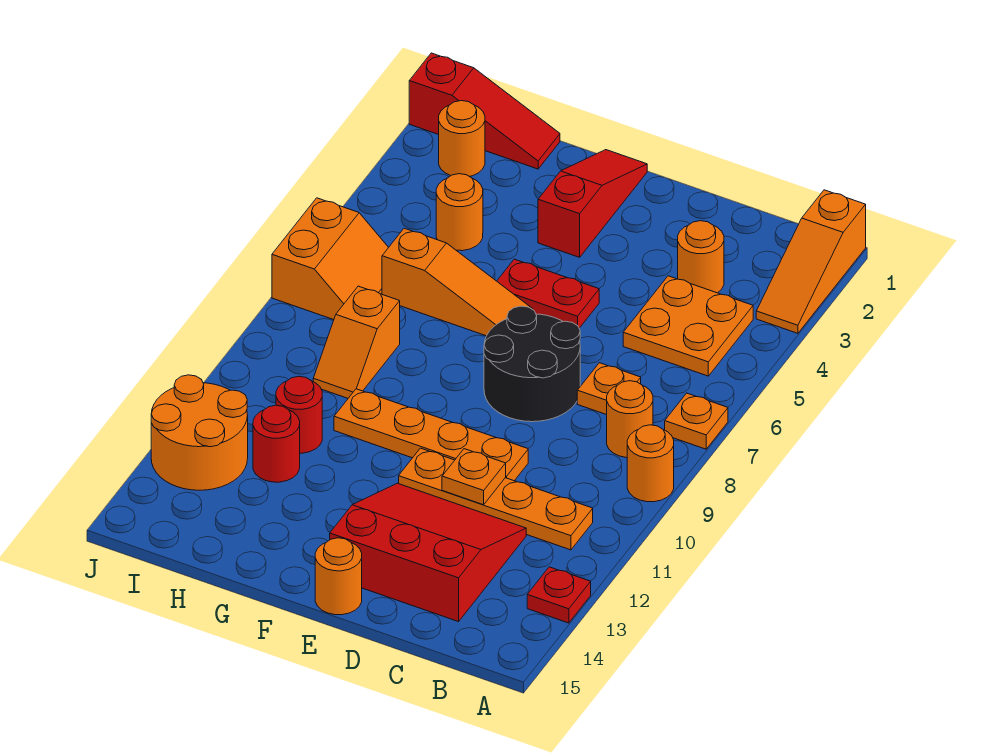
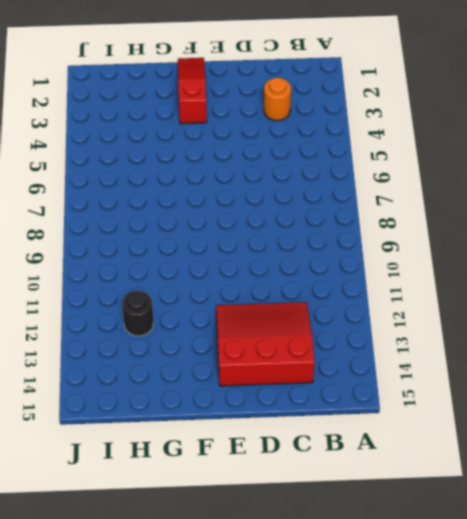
black 1x1 round brick [122,291,154,336] -> red 1x1 round brick [253,405,300,482]
none -> orange 1x3 slope [756,190,866,333]
none -> orange 1x1 plate [665,393,728,449]
none -> orange 1x1 round brick [627,425,674,502]

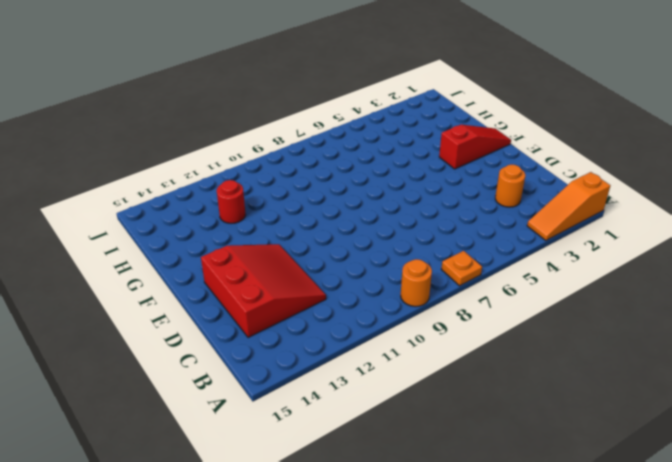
none -> red 1x1 plate [527,567,591,623]
none -> orange 2x2 plate [623,276,753,376]
none -> orange 1x1 round brick [607,381,653,458]

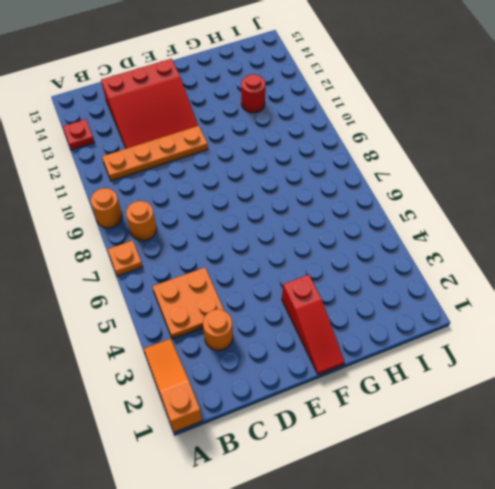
none -> orange 1x1 plate [577,363,641,415]
none -> black 2x2 round brick [484,306,580,422]
none -> orange 1x4 plate [334,389,528,481]

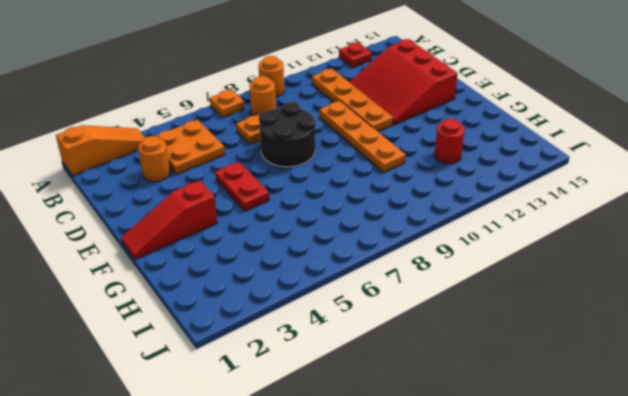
none -> orange 1x1 round brick [315,538,362,615]
none -> orange 1x3 slope [382,228,532,336]
none -> red 1x3 slope [409,53,560,169]

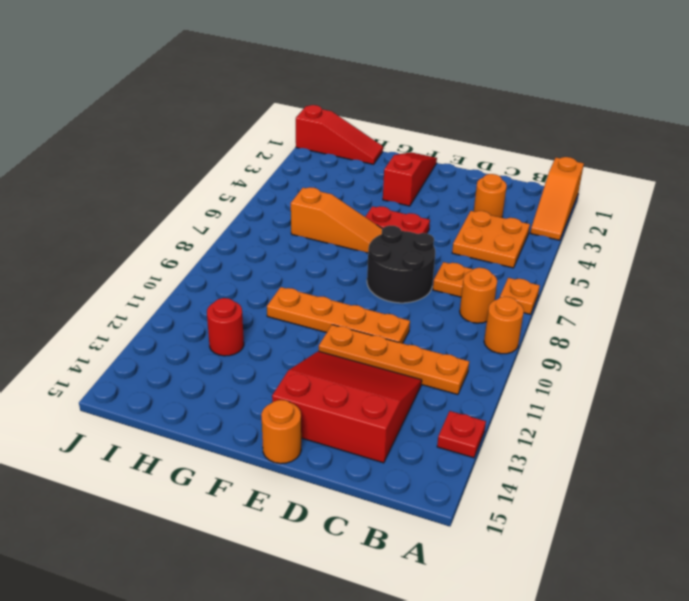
none -> orange 1x1 round brick [436,174,483,251]
none -> orange 1x2 slope [313,286,400,398]
none -> red 1x1 round brick [276,376,322,453]

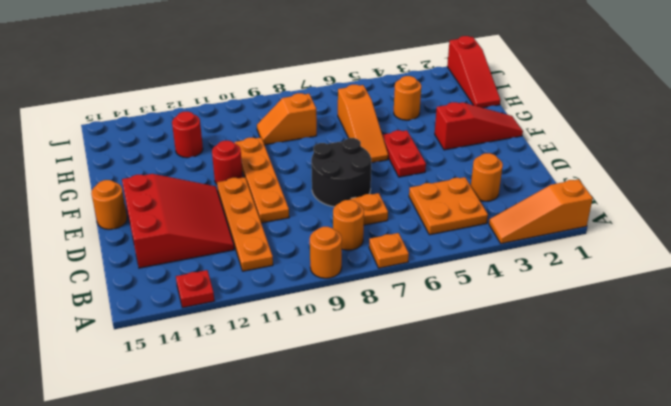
red 1x1 round brick [212,140,243,184] -> red 1x1 round brick moved to [276,376,322,453]
none -> orange 1x1 round brick [439,101,485,176]
none -> orange 2x2 slope [272,198,389,320]
none -> orange 2x2 round brick [151,375,248,490]

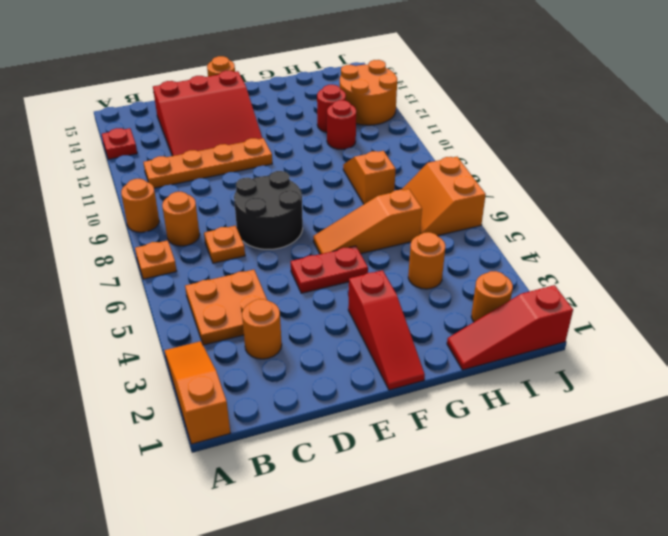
none -> orange 1x4 plate [334,389,528,481]
none -> orange 1x1 plate [442,449,506,505]

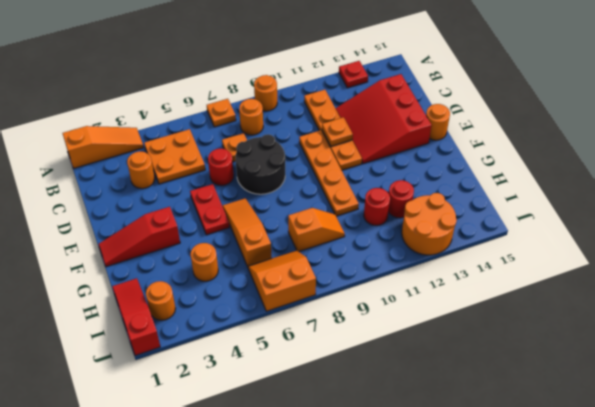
red 1x1 round brick [208,149,234,186] -> none

